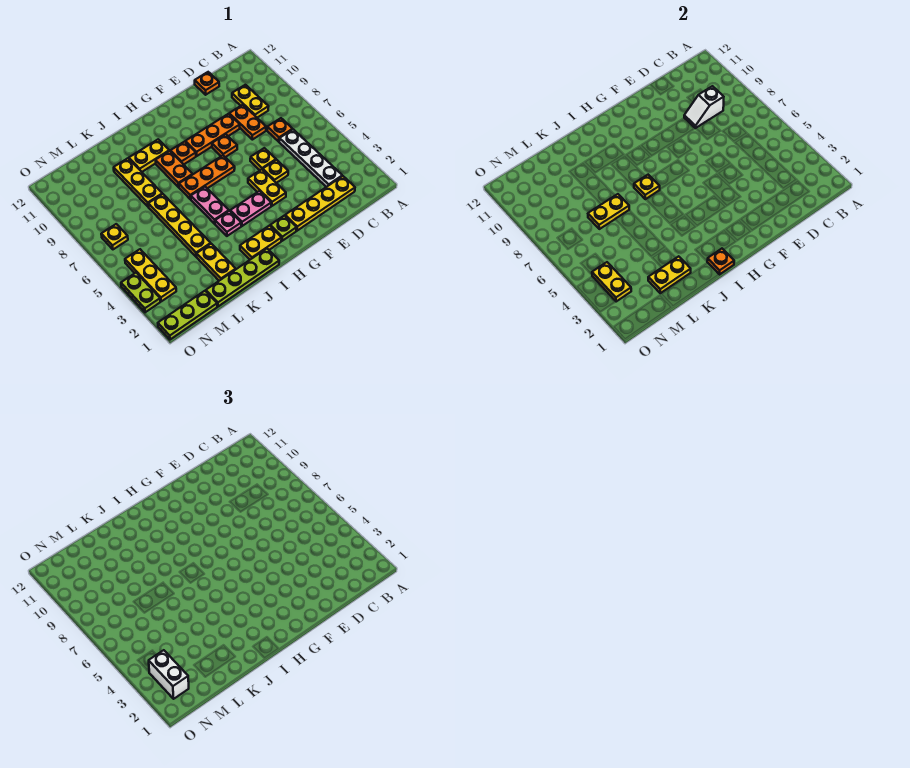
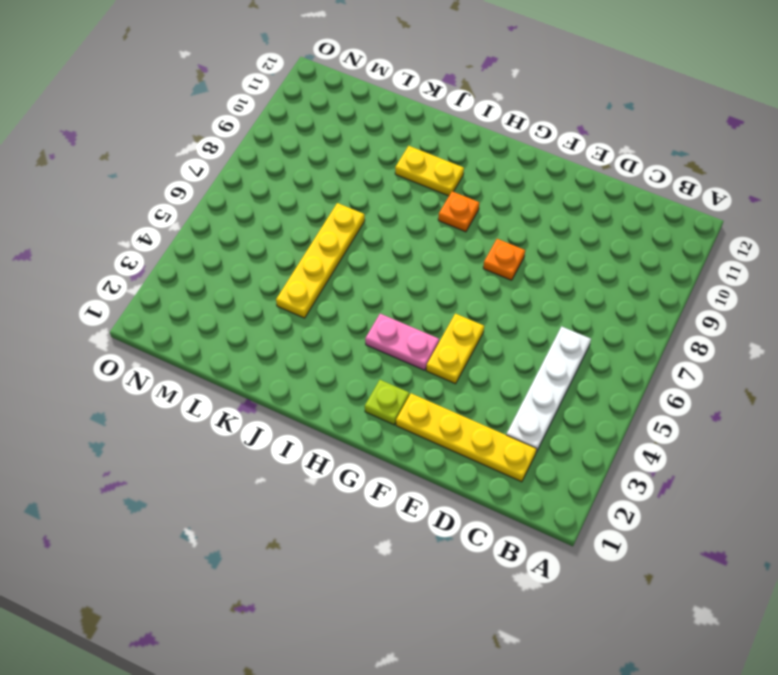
none -> orange 1x1 plate [267,118,293,142]
none -> yellow 1x2 plate [232,85,269,118]
none -> orange 1x2 plate [229,105,266,140]
none -> orange 1x1 plate [195,72,219,95]

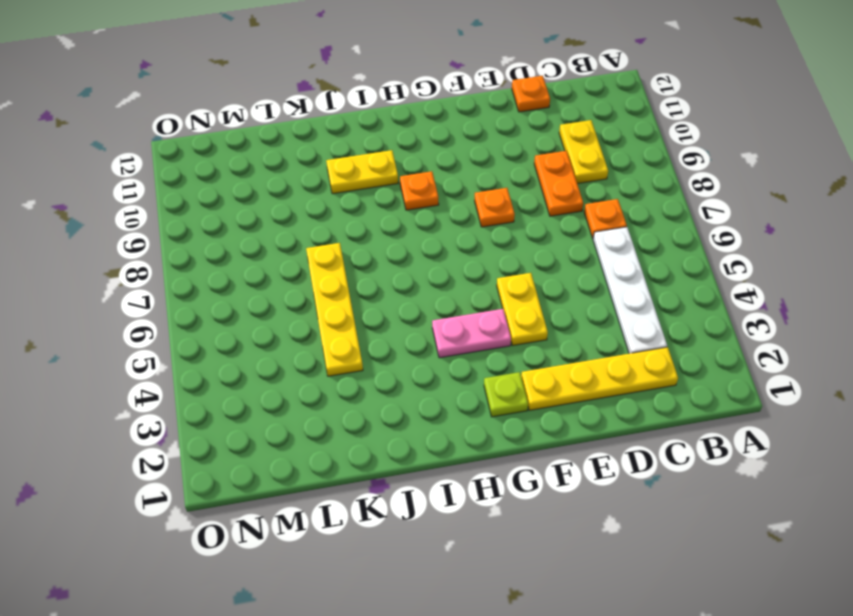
none -> yellow 1x1 plate [263,160,288,183]
none -> yellow 1x1 plate [250,148,276,170]
none -> orange 1x3 plate [185,114,240,156]
none -> orange 1x3 plate [179,156,235,199]

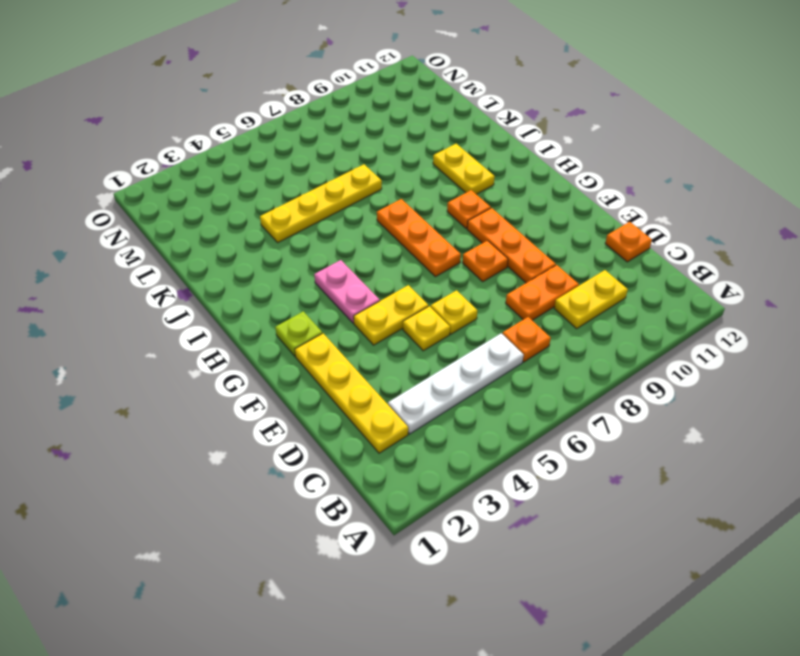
none -> yellow 1x2 plate [240,226,282,260]
none -> lime 1x4 plate [206,249,279,306]
none -> pink 1x1 plate [215,211,241,236]
none -> pink 1x2 plate [191,187,229,224]

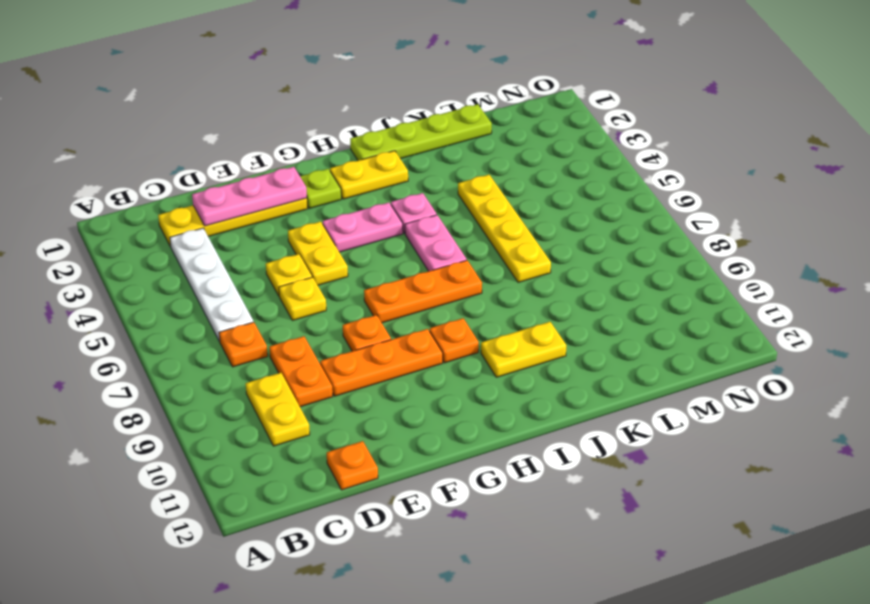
pink 1x3 plate [192,167,307,226] -> none
none -> orange 1x2 plate [156,151,193,187]
none -> yellow 1x2 plate [197,244,236,281]
none -> yellow 1x3 plate [114,158,162,207]
none -> lime 1x3 plate [158,291,217,339]

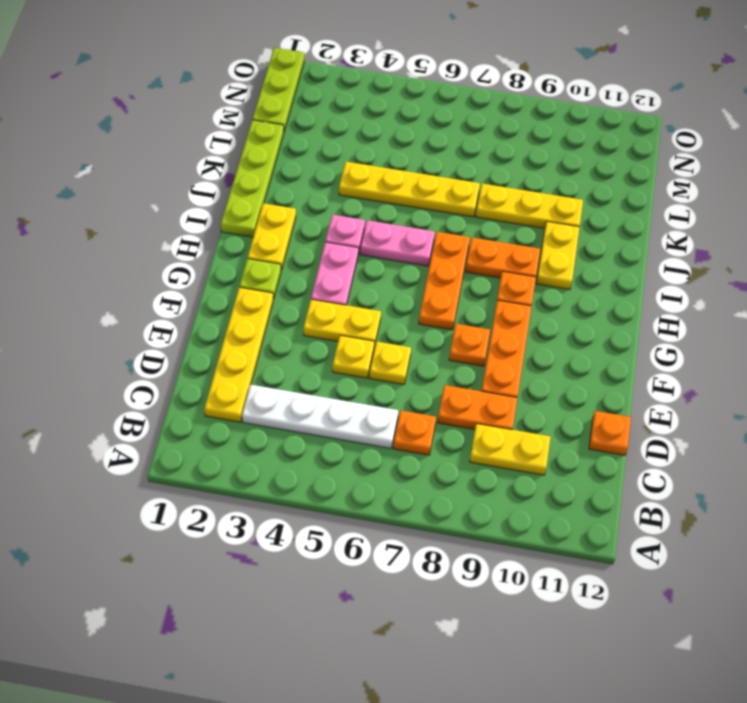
none -> yellow 1x2 plate [197,244,236,281]
none -> yellow 1x3 plate [125,249,176,302]
none -> yellow 1x1 plate [101,224,128,249]
none -> lime 1x2 plate [121,273,160,312]

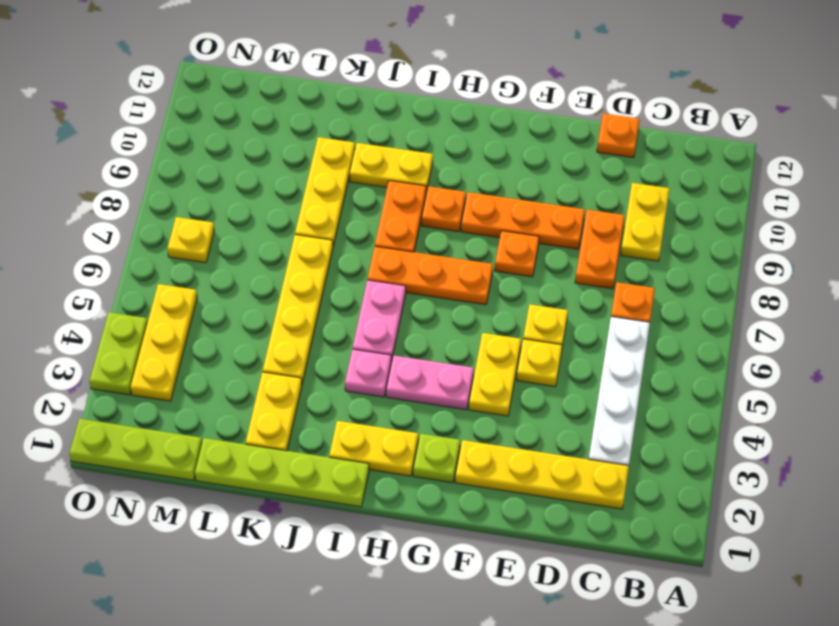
none -> white 1x2 slope [684,86,724,128]
none -> orange 1x1 plate [707,249,734,275]
none -> yellow 1x1 plate [634,175,660,199]
none -> yellow 1x2 plate [648,256,691,293]

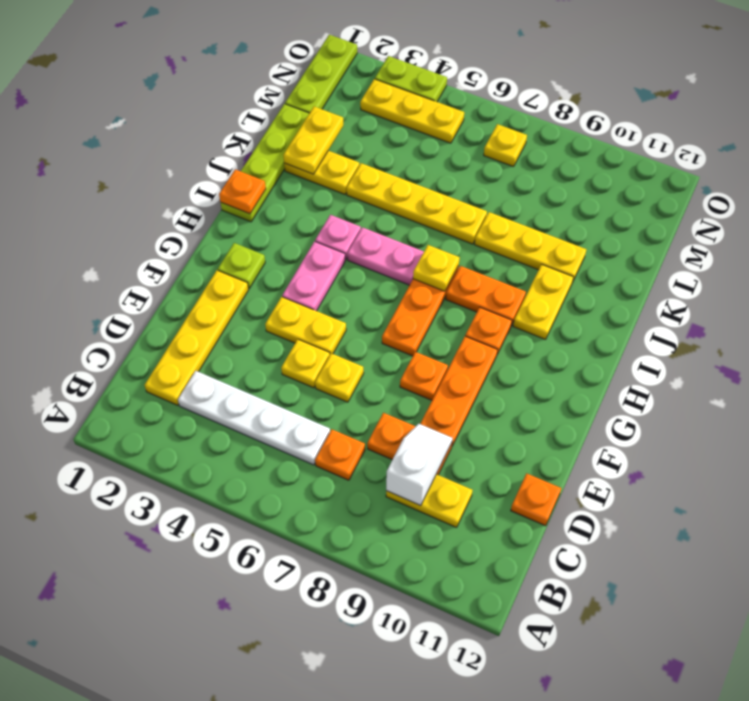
none -> yellow 1x2 plate [240,226,282,260]
none -> yellow 1x2 plate [588,194,629,229]
none -> yellow 1x2 plate [592,262,631,302]
none -> white 1x2 brick [149,650,189,699]

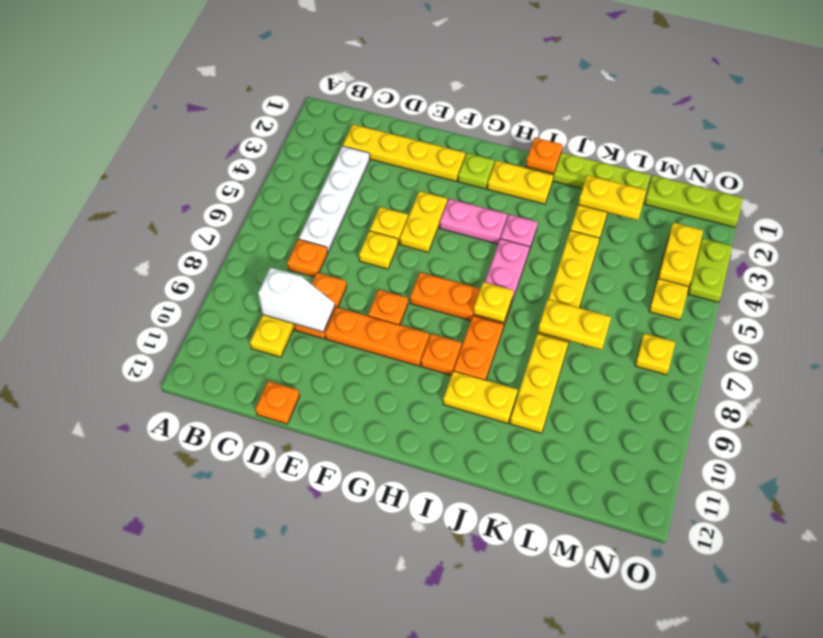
none -> white 1x2 brick [149,650,189,699]

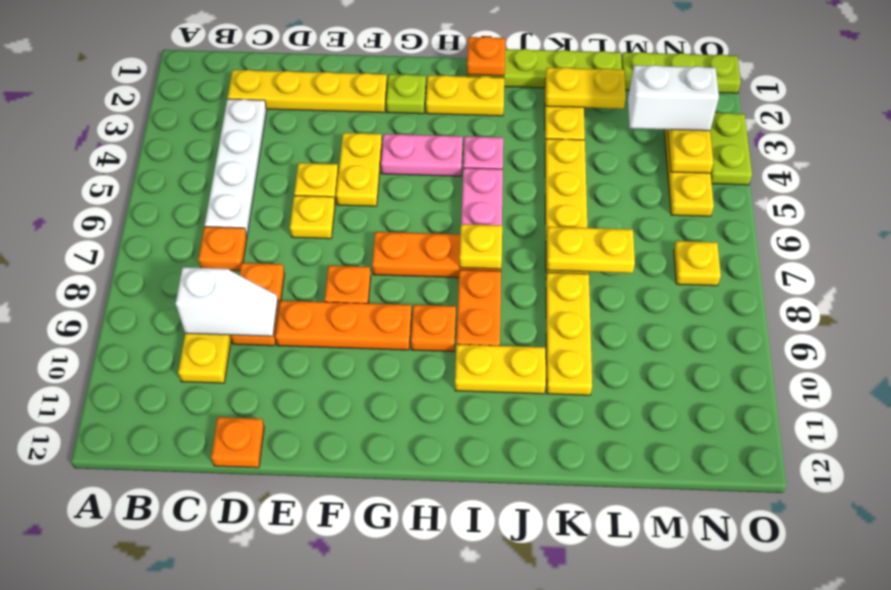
white 1x2 brick [628,65,719,131] -> white 1x2 brick turned to [149,650,189,699]

